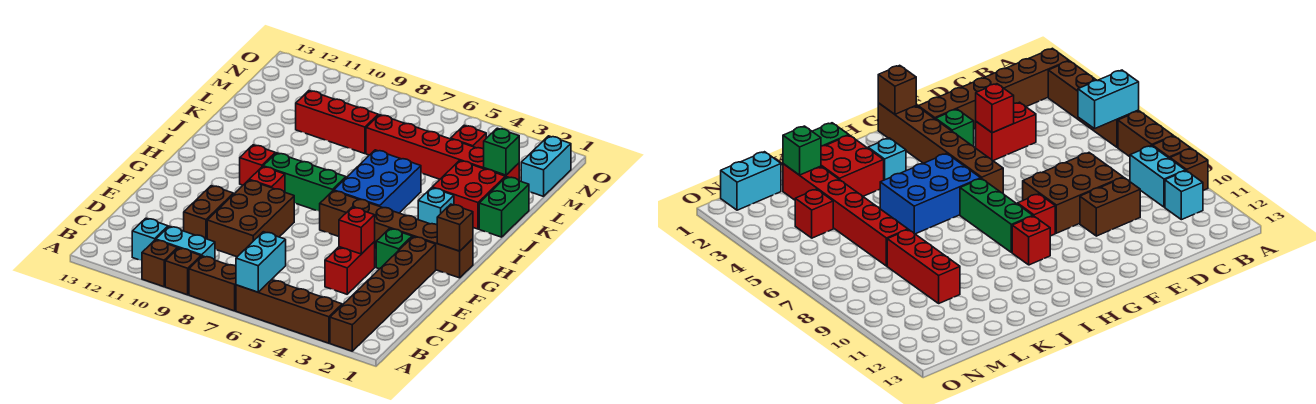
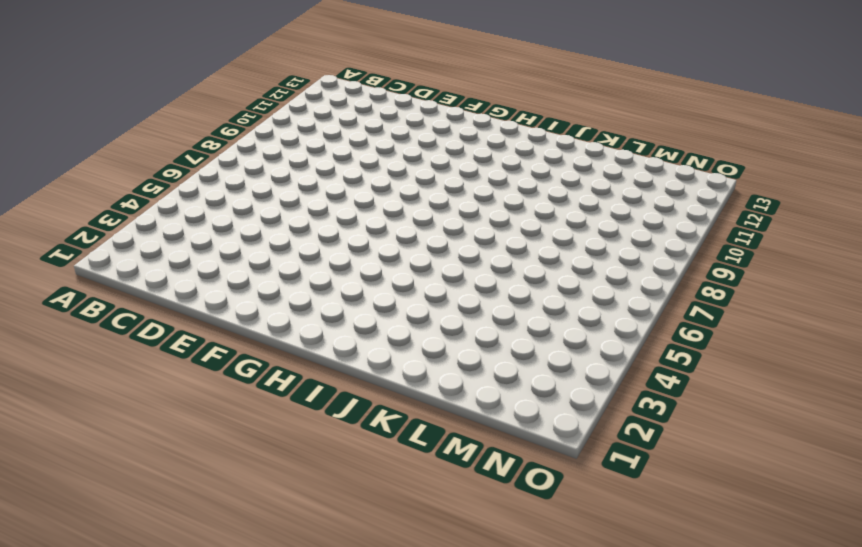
none -> brown 1x6 brick [330,237,436,351]
none -> brown 1x4 brick [236,280,342,343]
none -> brown 1x2 brick [189,256,236,311]

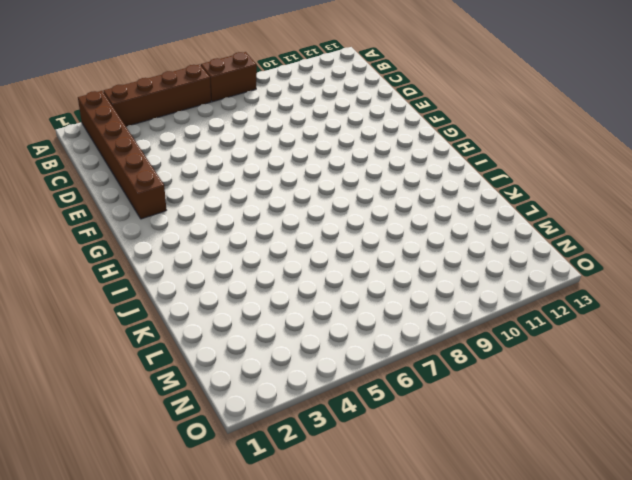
none -> brown 1x1 brick [165,248,201,295]
none -> brown 1x1 brick [142,240,178,287]
none -> cyan 1x2 brick [156,226,215,260]

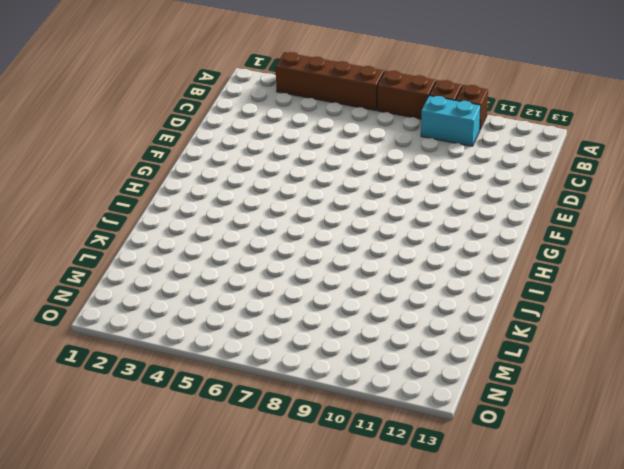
none -> brown 1x6 brick [330,237,436,351]
none -> cyan 1x1 brick [132,218,168,261]
none -> red 1x2 brick [325,242,375,294]

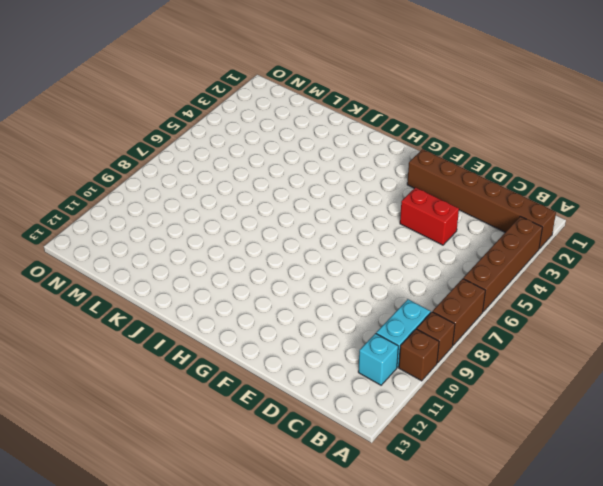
none -> brown 2x3 brick [207,180,294,257]
none -> brown 1x2 brick [184,186,233,239]
none -> green 1x1 brick [376,228,412,269]

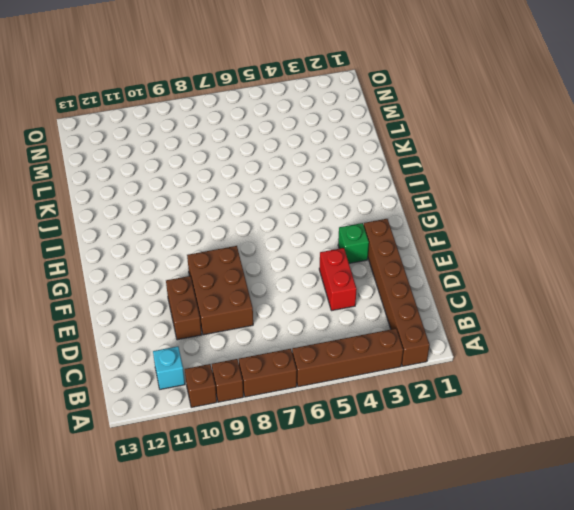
none -> cyan 1x2 brick [156,226,215,260]
none -> brown 1x6 brick [320,191,473,278]
none -> red 1x1 brick [249,166,285,192]

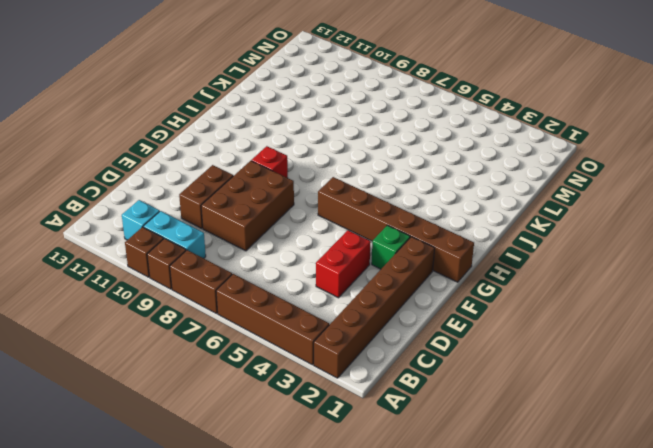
none -> blue 2x3 brick [334,150,421,213]
none -> green 1x3 brick [263,153,346,212]
none -> red 1x1 brick [240,145,275,185]

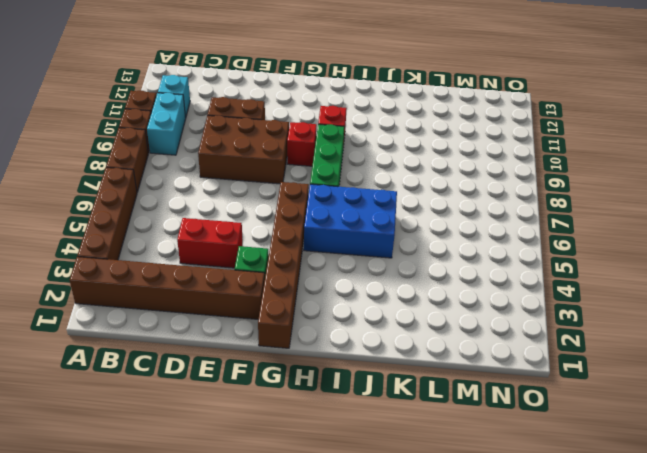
none -> cyan 1x1 brick [418,188,454,225]
none -> green 1x2 brick [479,177,529,237]
none -> red 2x2 brick [432,161,505,229]

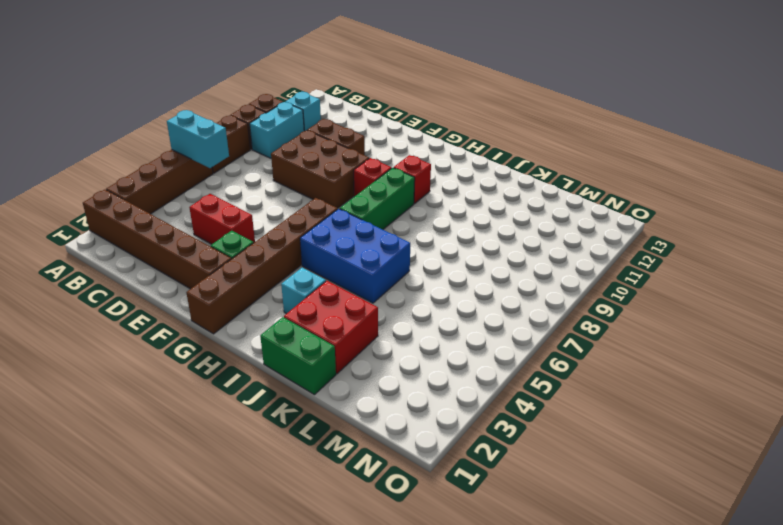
none -> red 1x6 brick [366,115,519,180]
none -> red 1x3 brick [296,91,378,154]
none -> cyan 1x2 brick [521,136,571,196]

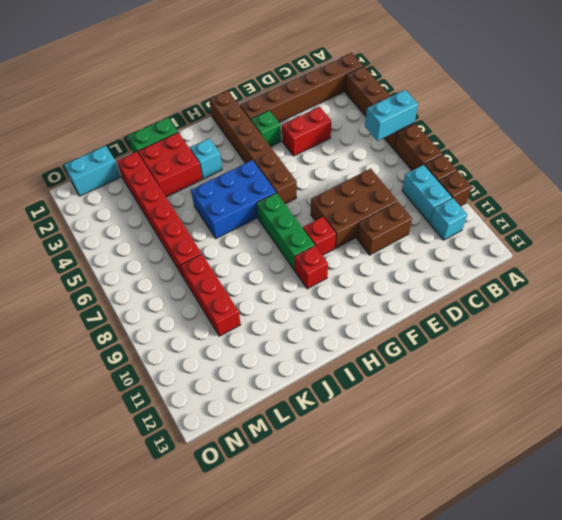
none -> red 1x1 brick [451,125,486,149]
none -> red 1x1 brick [339,207,375,254]
none -> brown 1x1 brick [437,204,473,251]

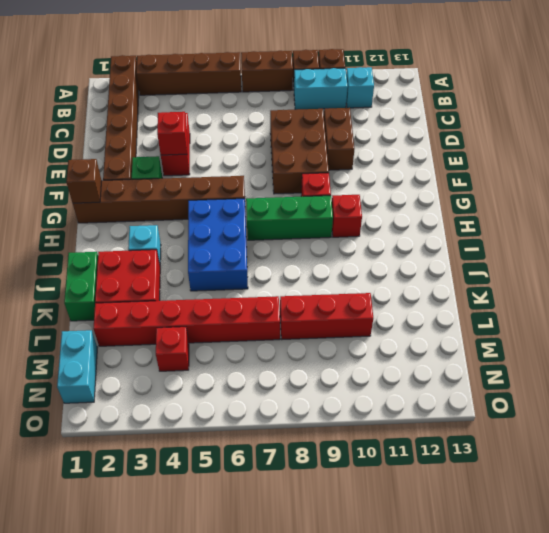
none -> cyan 1x2 brick [236,232,286,292]
none -> green 1x1 brick [484,128,519,175]

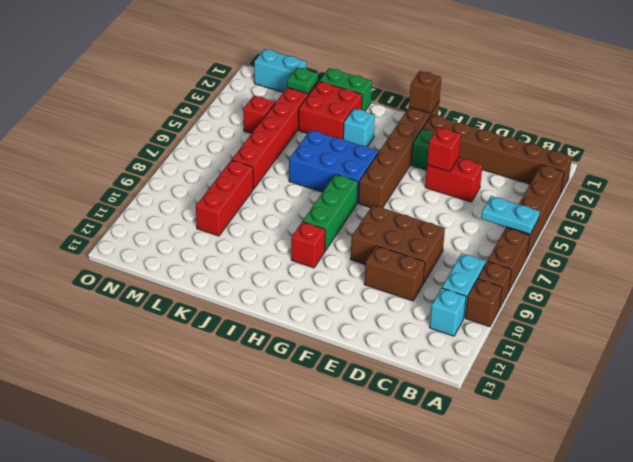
cyan 1x2 plate [481,196,540,234] -> cyan 1x2 brick [236,232,286,292]
green 1x1 plate [287,67,318,94] -> green 1x1 brick [484,128,519,175]
none -> red 1x1 brick [249,166,285,192]

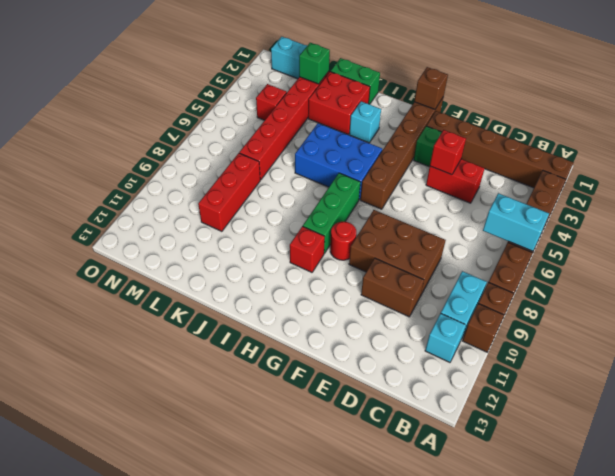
red 1x1 round brick [330,222,356,260] -> red 1x1 brick [249,166,285,192]

